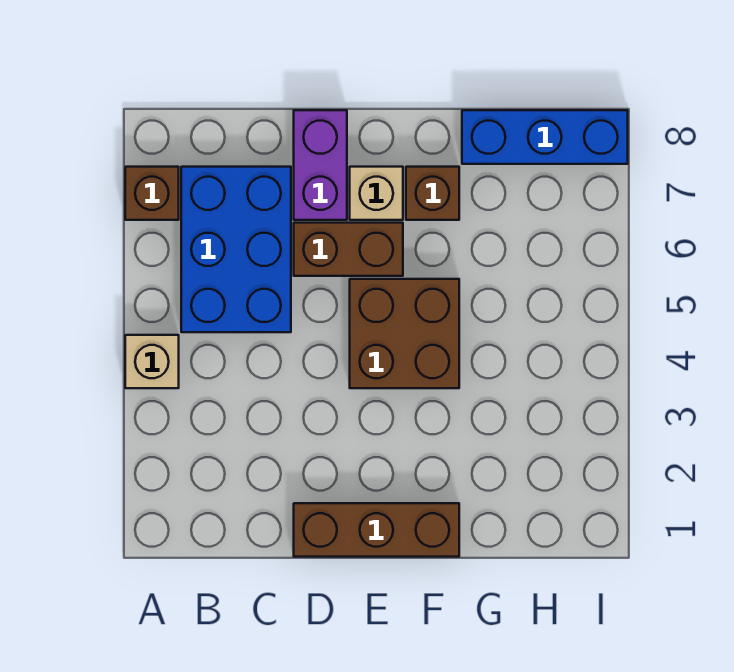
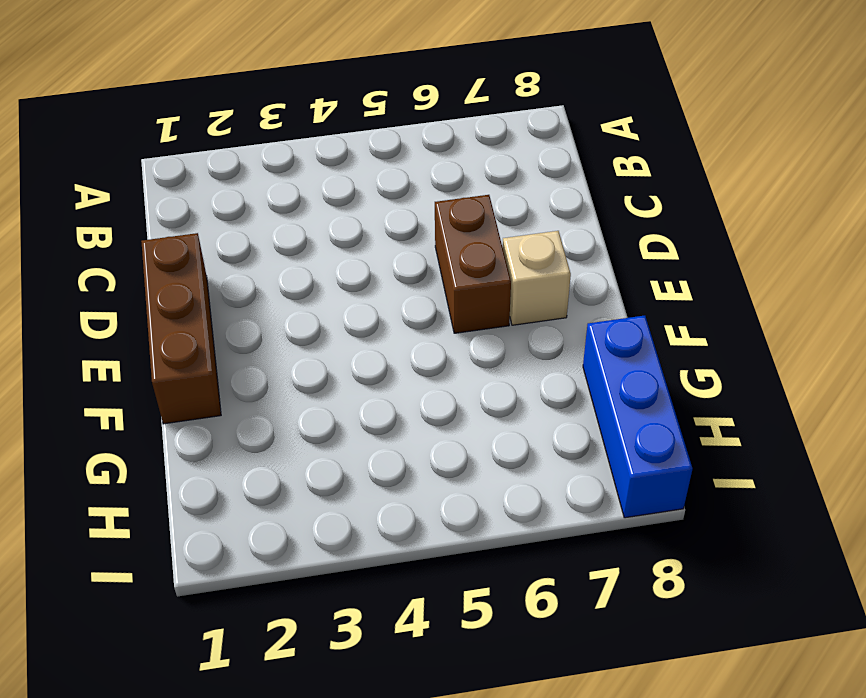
none -> tan 1x1 brick [125,335,179,388]
none -> brown 1x1 brick [125,167,179,220]

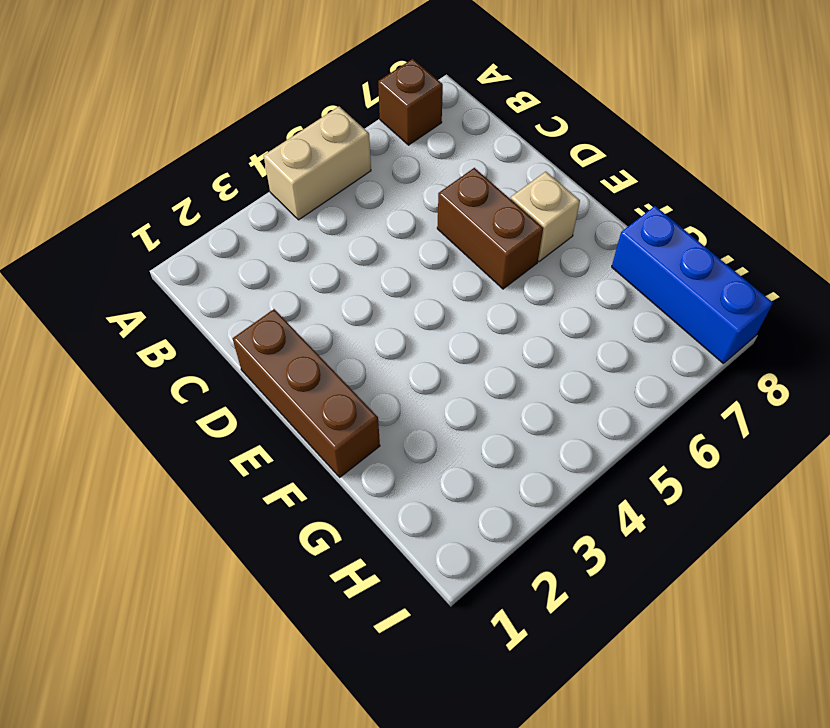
tan 1x2 brick [264,106,371,220] -> tan 1x1 brick [125,335,179,388]
none -> blue 2x3 brick [181,167,291,332]
none -> purple 1x2 brick [294,110,347,220]

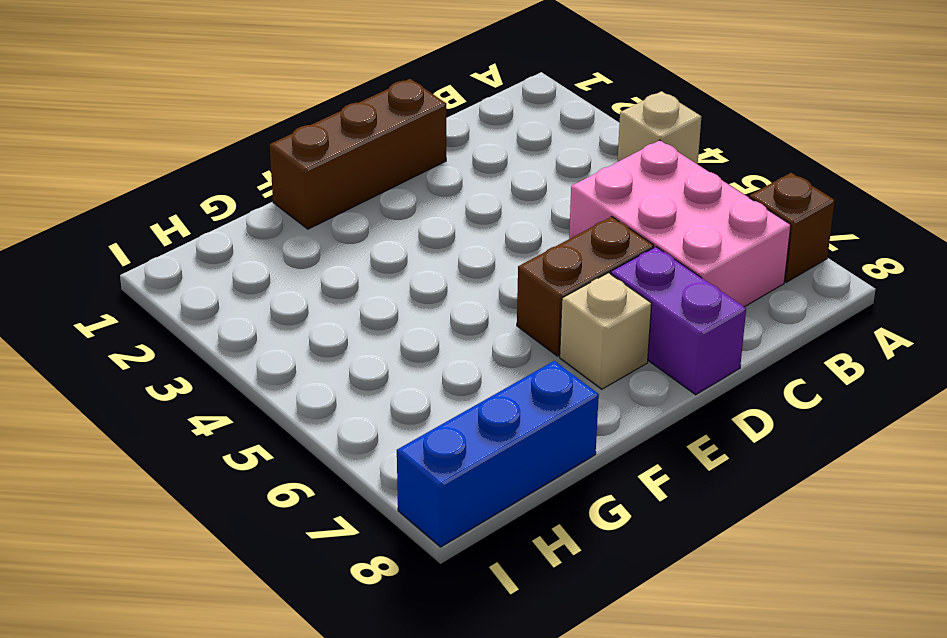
pink 2x3 brick [569,140,791,307] -> blue 2x3 brick [181,167,291,332]
none -> brown 2x2 brick [350,279,459,388]
none -> brown 1x1 brick [406,167,459,220]

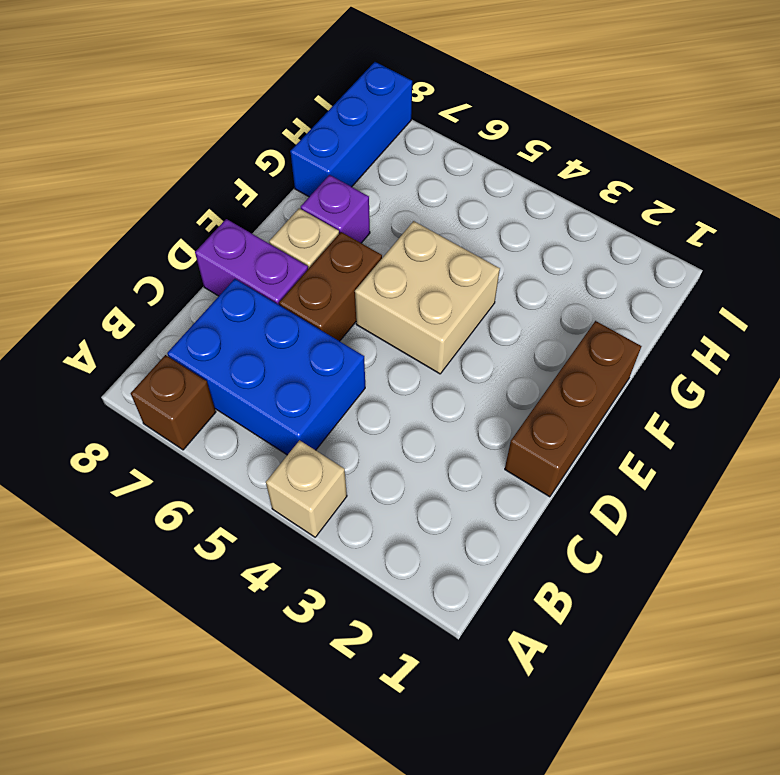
tan 2x2 brick [355,221,500,374] -> brown 2x2 brick [350,279,459,388]
purple 1x1 brick [301,175,370,243] -> brown 1x1 brick [406,167,459,220]

